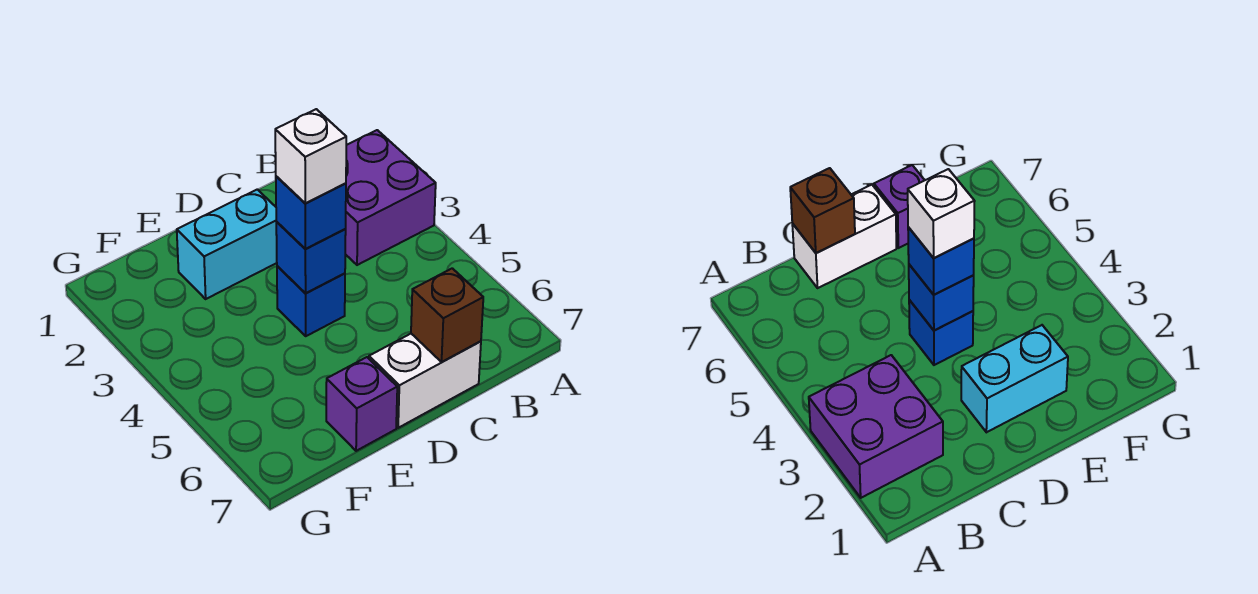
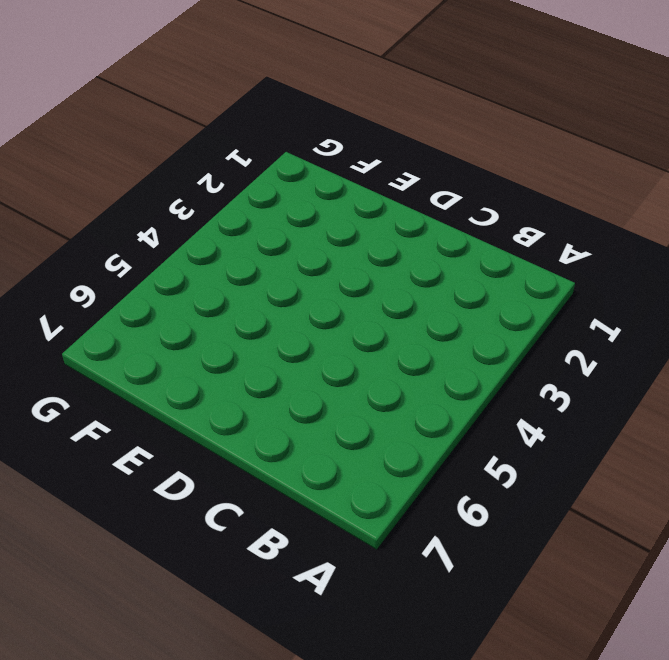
none -> purple 2x2 brick [345,130,436,265]
none -> white 1x2 brick [369,334,481,428]

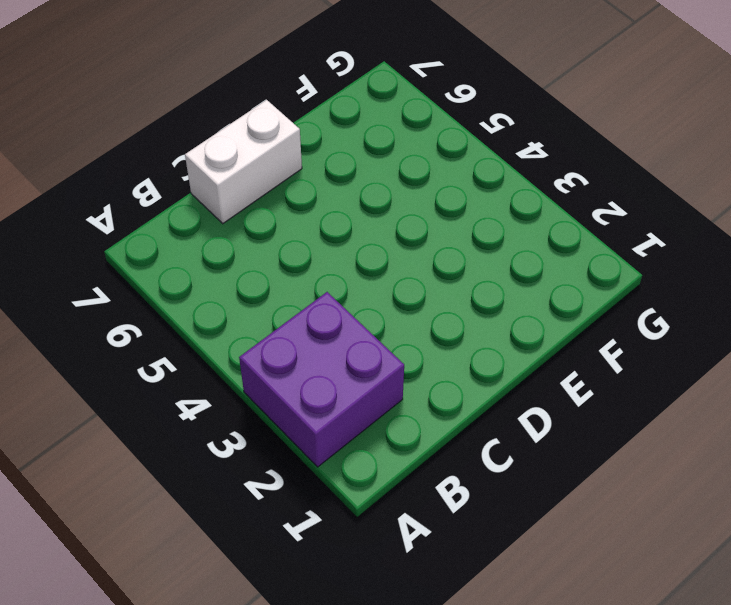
none -> cyan 1x2 brick [177,190,277,299]
none -> blue 1x1 brick [277,266,345,336]

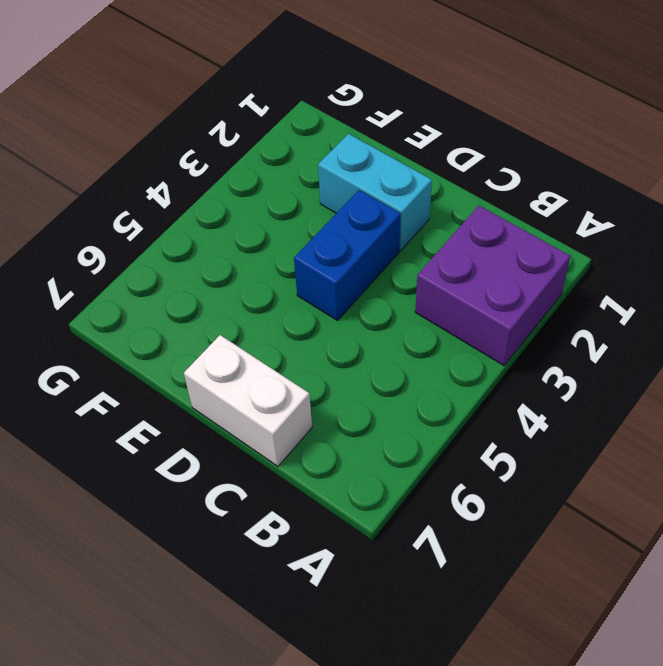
blue 1x2 brick [294,190,401,320] -> blue 1x1 brick [277,266,345,336]
none -> purple 1x1 brick [326,357,397,451]
none -> brown 1x1 brick [411,268,483,362]

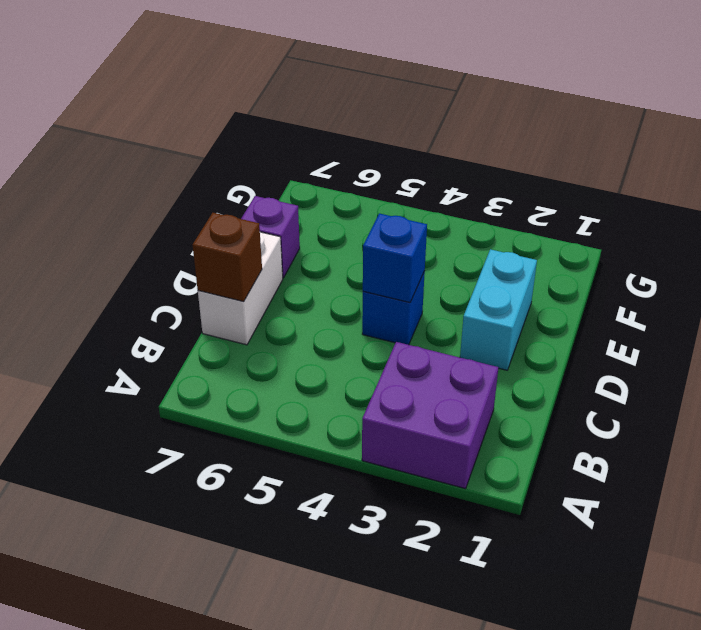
none -> blue 1x1 brick [276,176,346,249]
none -> white 1x1 brick [275,109,346,203]

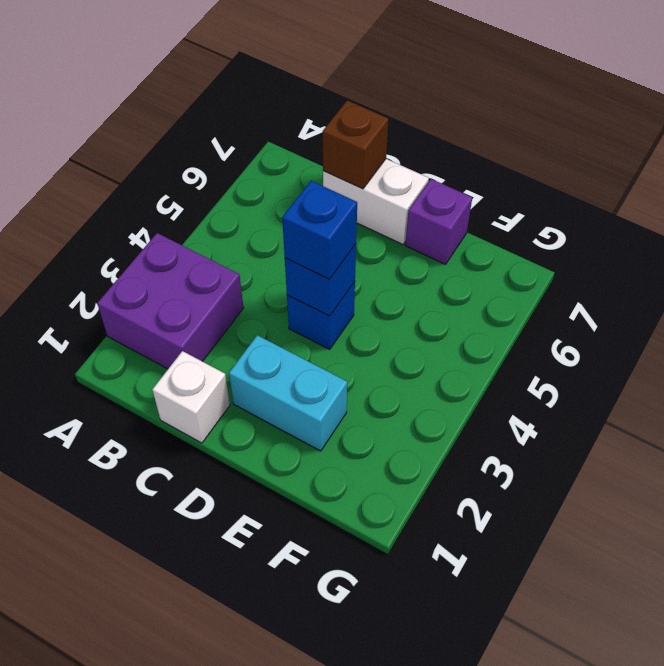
white 1x1 brick [152,351,230,443] -> white 1x1 brick moved to [275,109,346,203]

